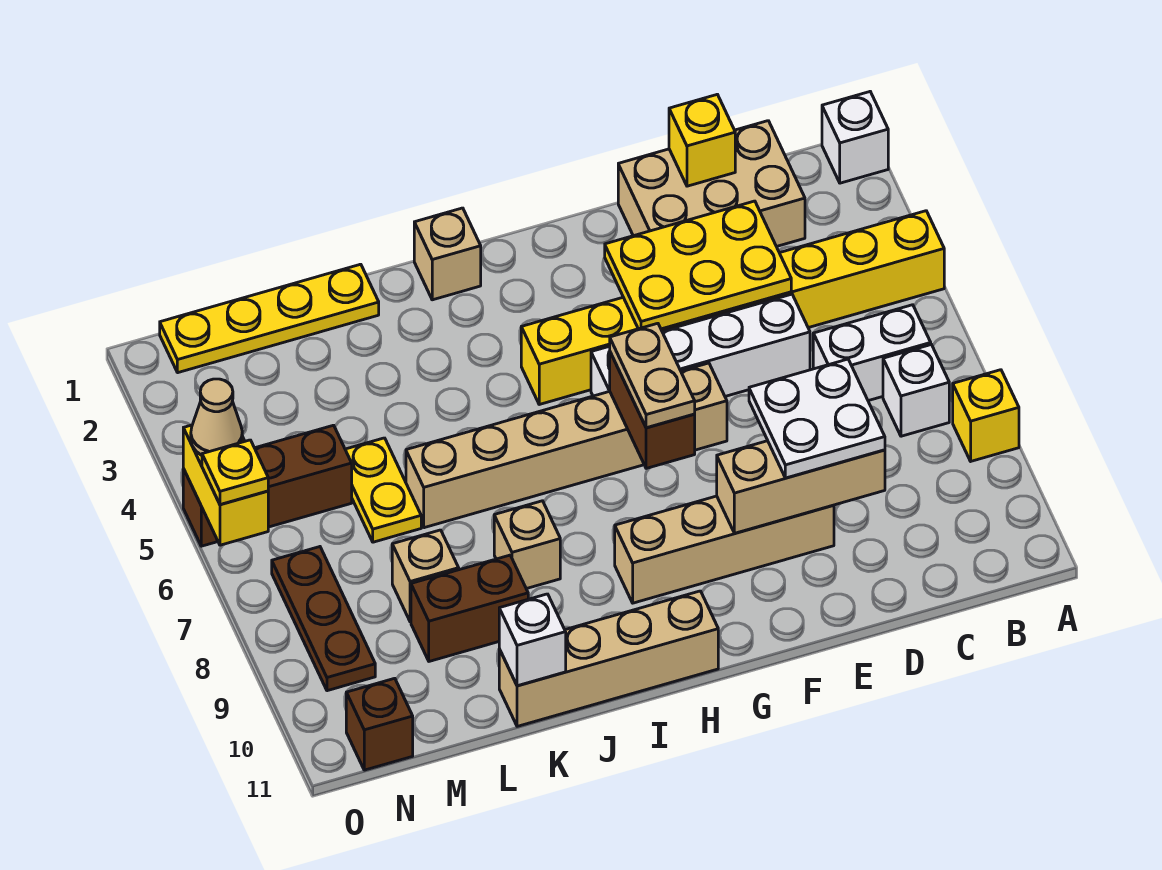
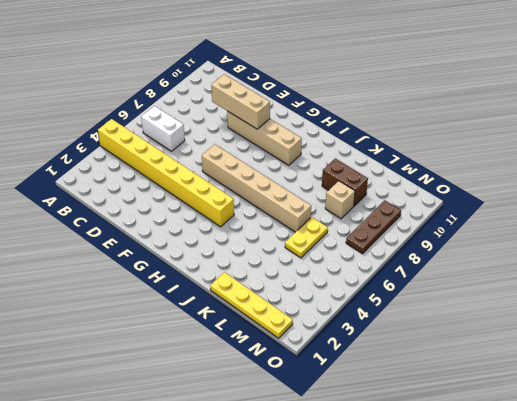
none -> white 1x1 brick [822,92,888,183]
none -> yellow 1x1 brick [953,370,1019,461]
none -> white 1x1 brick [883,345,949,436]

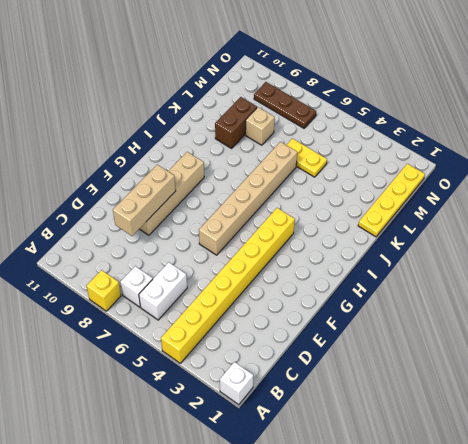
none -> tan 2x3 brick [618,121,805,246]
none -> white 1x4 brick [591,294,810,396]
none -> tan 1x4 brick [499,591,718,726]

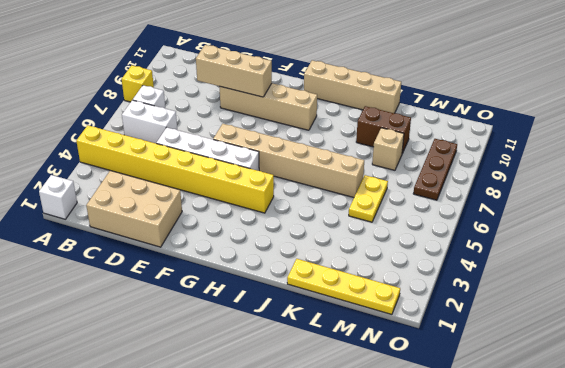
none -> tan 1x1 brick [414,208,481,300]
none -> tan 1x1 brick [494,501,560,589]
none -> brown 1x3 brick [183,425,352,546]

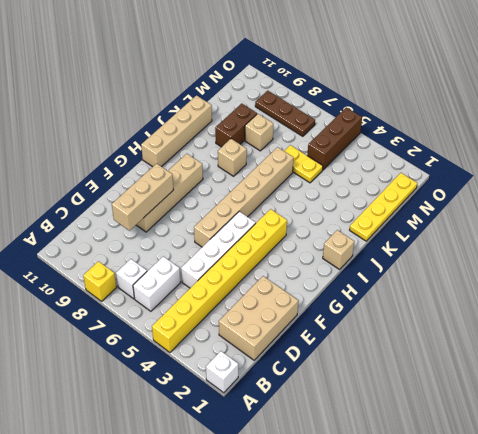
none -> brown 1x1 brick [346,678,413,770]
none -> yellow 1x1 brick [669,94,735,186]
none -> yellow 2x3 plate [605,201,791,329]

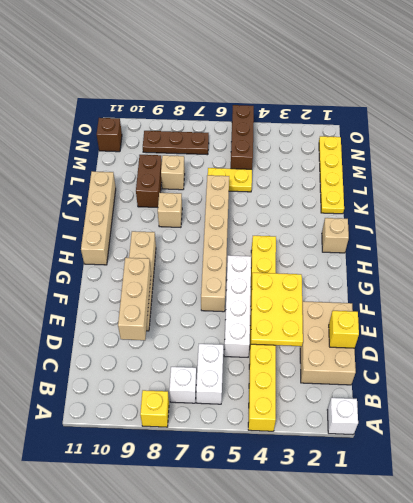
none -> brown 1x2 brick [610,352,695,468]
none -> white 1x1 brick [499,594,566,686]
none -> yellow 1x2 brick [183,425,268,545]

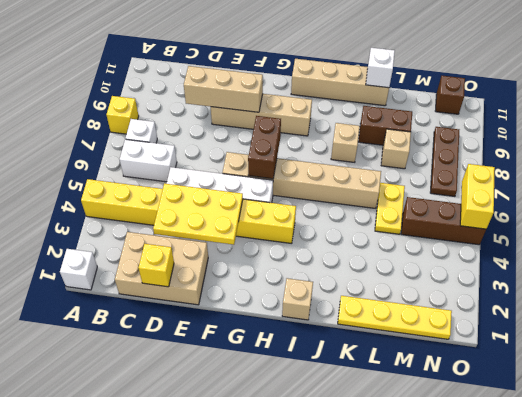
none -> white 2x2 plate [749,359,885,478]
none -> tan 1x2 plate [610,323,695,428]
none -> tan 1x1 cone [191,379,242,455]

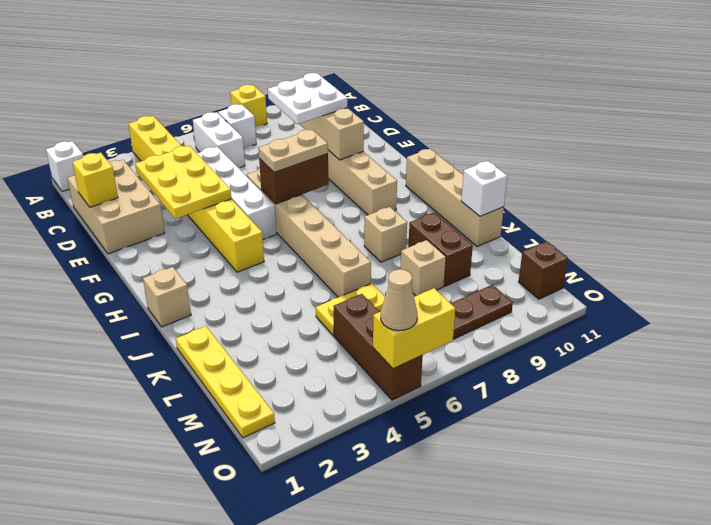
none -> yellow 1x1 plate [202,440,268,505]

